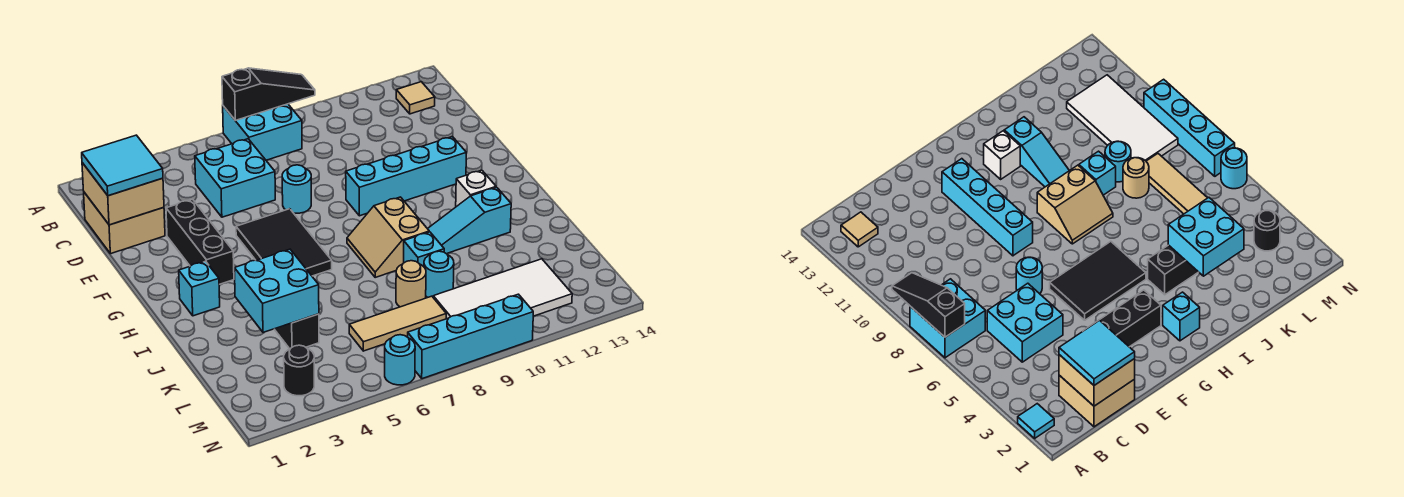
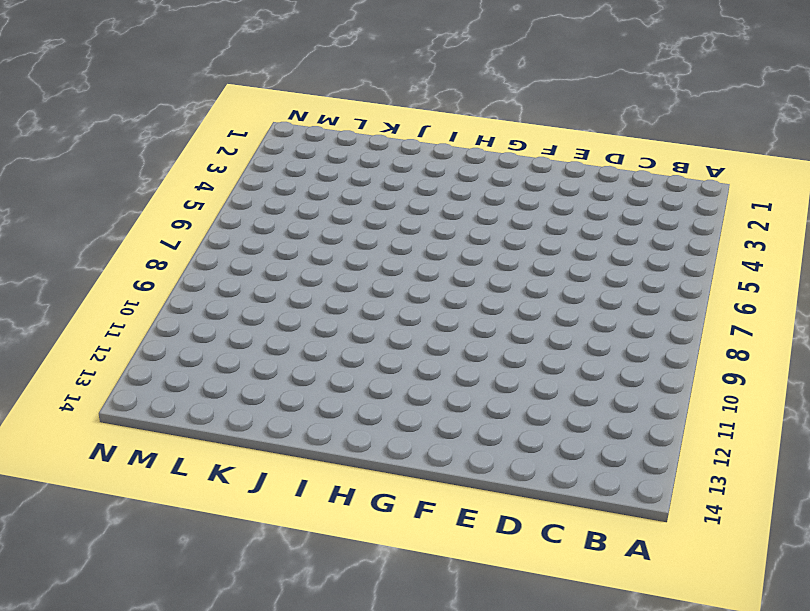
none -> cyan 1x1 tile [1018,404,1054,438]
none -> cyan 2x2 brick [223,104,302,160]
none -> tan 1x1 tile [396,82,435,114]

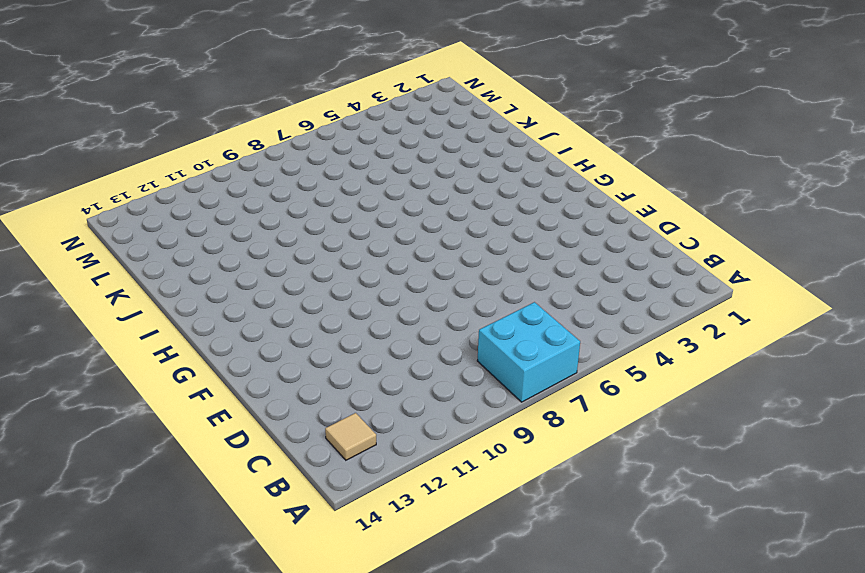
none -> cyan 1x1 tile [1018,404,1054,438]
none -> tan 2x2 brick [84,192,165,254]
none -> cyan 2x2 brick [195,139,275,217]

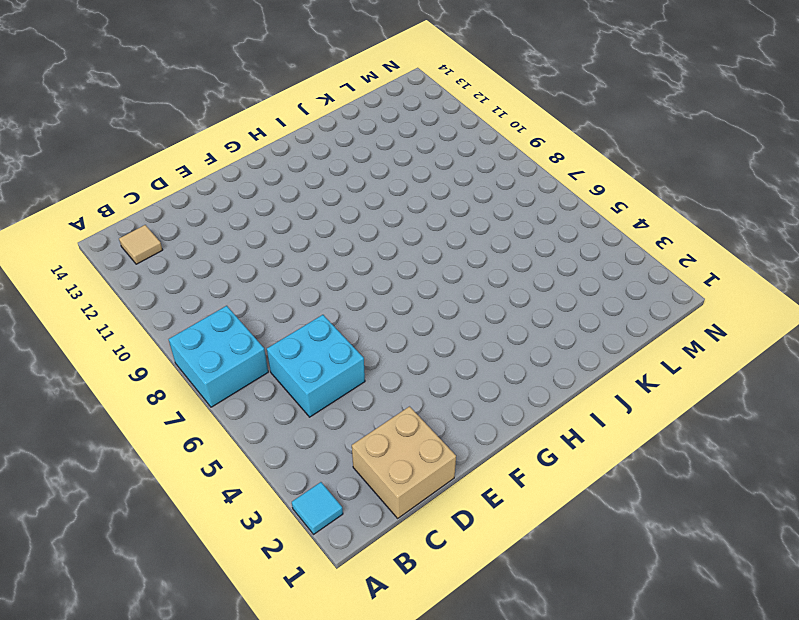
none -> black 1x3 brick [166,199,234,284]
none -> cyan 1x1 round brick [282,165,311,213]
none -> black 2x3 tile [236,209,332,276]

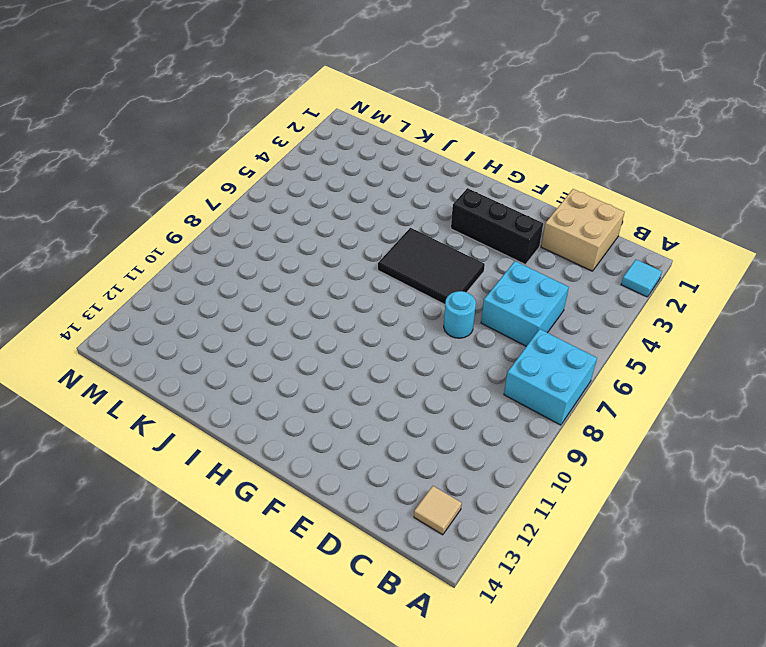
none -> cyan 1x4 brick [346,136,466,216]
none -> cyan 1x1 brick [179,261,220,316]
none -> tan 2x2 slope [347,197,429,277]

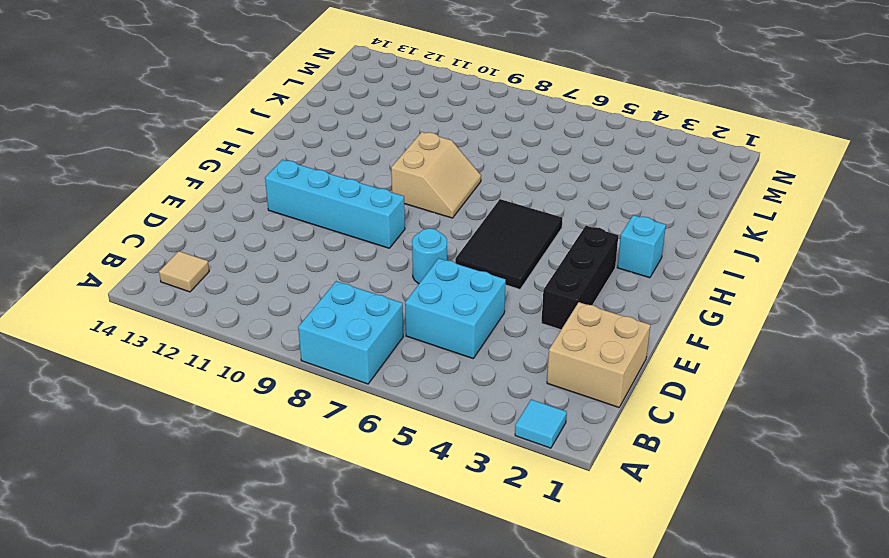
none -> white 1x1 brick [456,170,496,207]
none -> black 1x3 brick [275,314,319,349]
none -> cyan 1x3 slope [428,187,511,254]

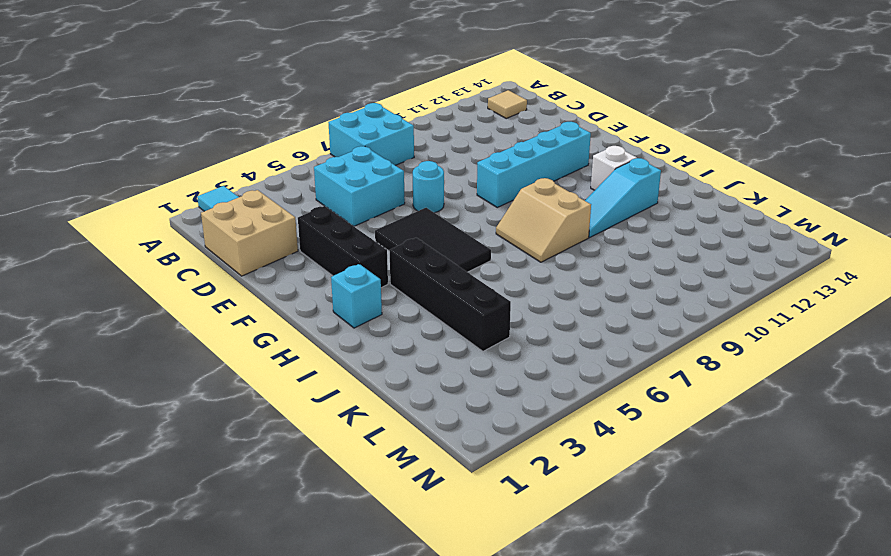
black 1x4 brick [389,238,511,351] -> black 1x3 brick [275,314,319,349]
none -> cyan 1x1 brick [404,232,444,267]
none -> tan 1x1 round brick [396,261,426,307]
none -> cyan 1x1 round brick [424,251,454,297]

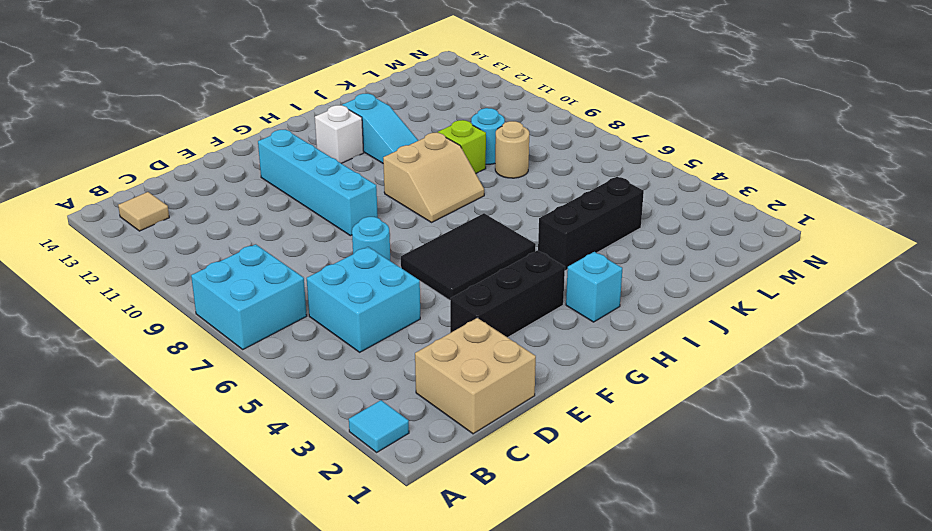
lime 1x1 brick [438,120,486,173] -> cyan 1x1 brick [404,232,444,267]
none -> tan 1x3 tile [349,296,446,351]
none -> white 2x4 tile [433,259,572,319]
none -> black 1x1 round brick [284,345,314,396]

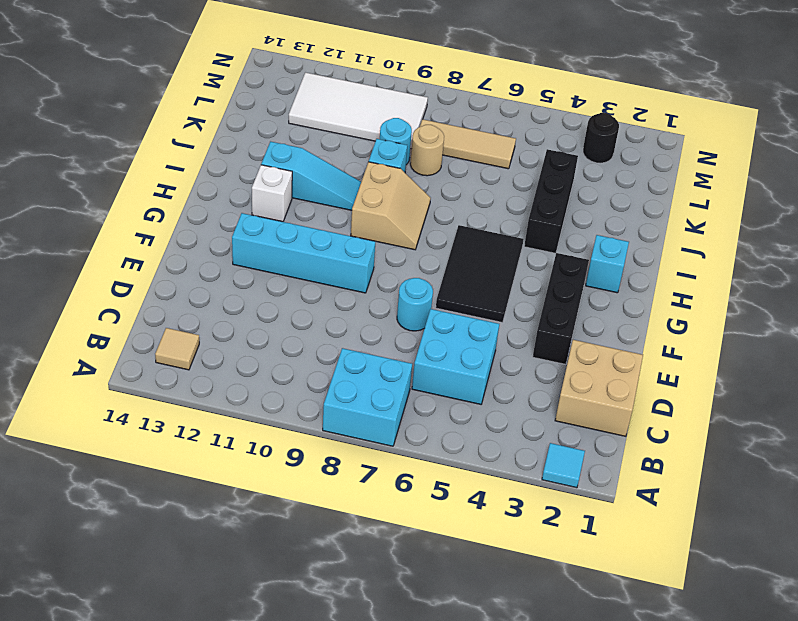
none -> cyan 1x1 round brick [385,335,415,385]
none -> cyan 1x4 brick [408,294,533,379]
none -> black 1x3 slope [222,68,315,120]

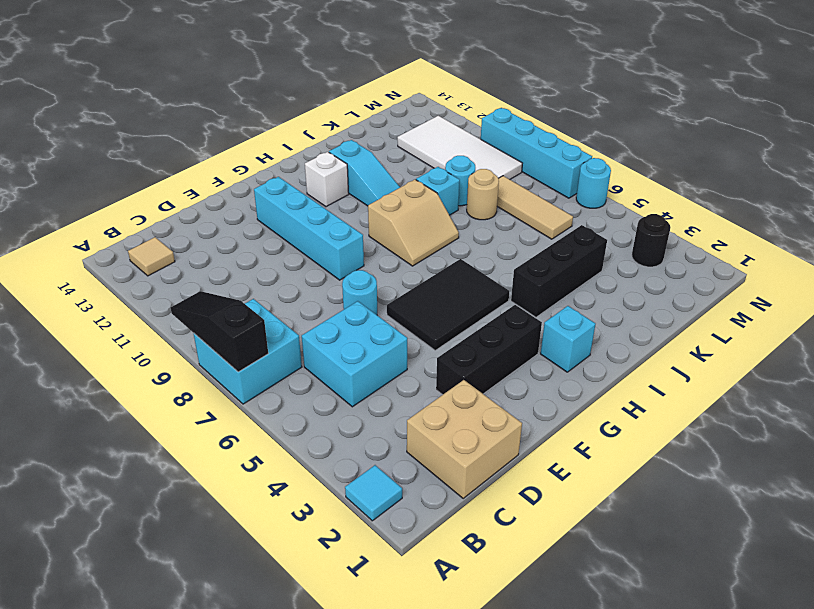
none -> tan 2x2 brick [82,163,164,225]
none -> cyan 2x2 brick [234,249,319,332]
none -> cyan 2x2 tile [82,135,163,196]

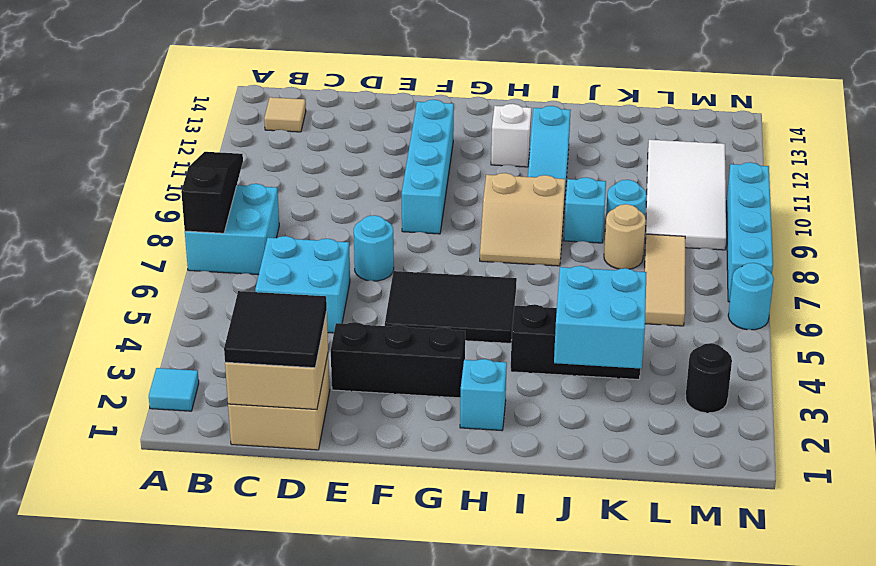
black 2x2 tile [224,291,327,368] -> cyan 2x2 tile [82,135,163,196]

